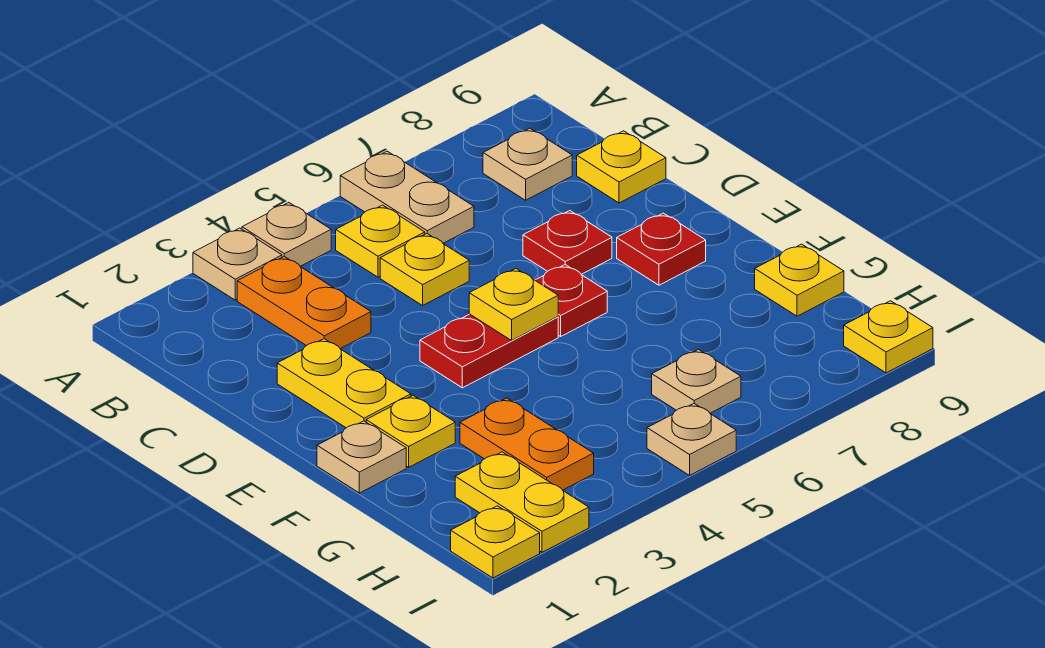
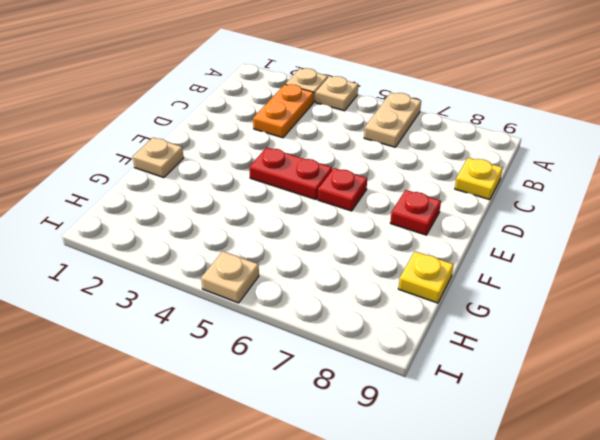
none -> yellow 1x1 plate [336,205,425,277]
none -> tan 1x1 plate [483,128,572,200]
none -> yellow 1x1 plate [380,234,469,305]

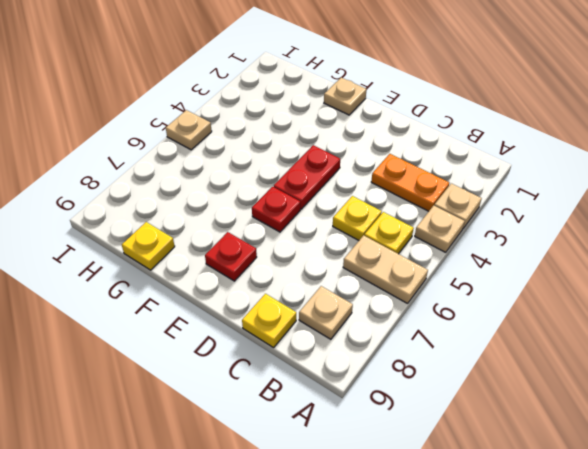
none -> yellow 1x2 plate [277,339,411,428]
none -> red 1x1 plate [523,211,612,274]
none -> yellow 1x1 plate [366,395,455,467]

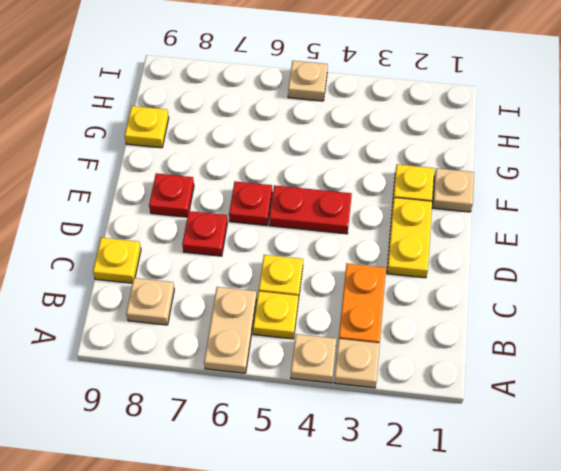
none -> orange 1x2 plate [460,398,594,490]
none -> yellow 1x2 plate [455,452,589,552]
none -> tan 1x1 plate [652,349,741,413]

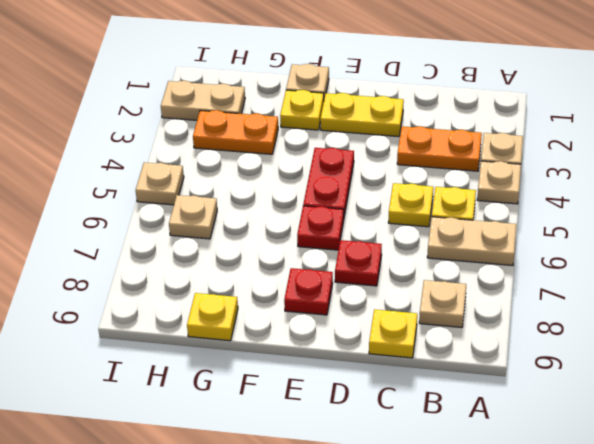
tan 1x2 plate [161,81,245,120] -> yellow 1x2 plate [455,452,589,552]
none -> yellow 1x1 plate [451,506,540,578]
none -> yellow 1x1 plate [844,301,933,373]
none -> yellow 1x1 plate [469,269,558,340]

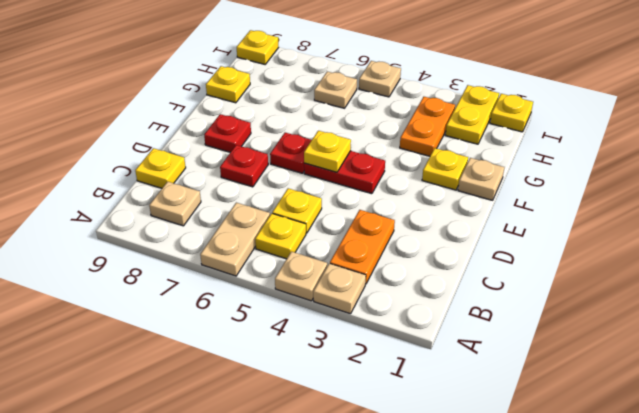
none -> yellow 1x2 plate [277,339,411,428]

